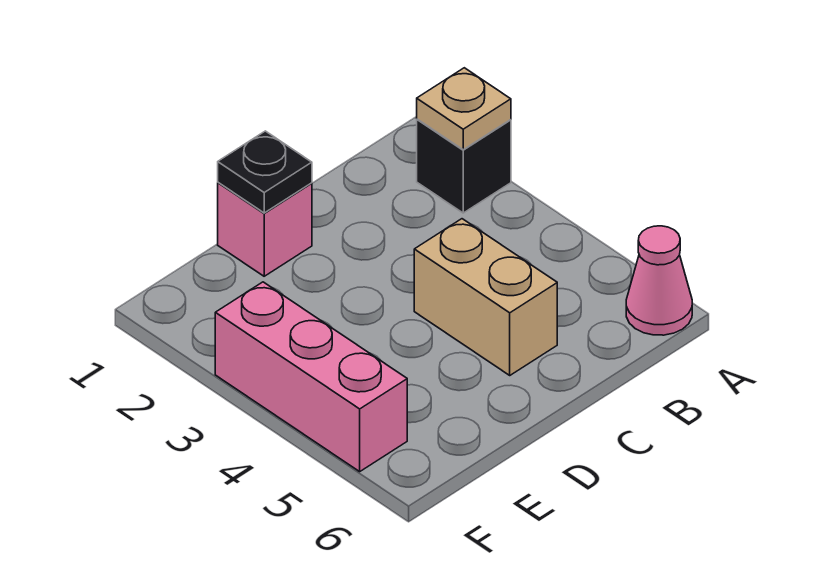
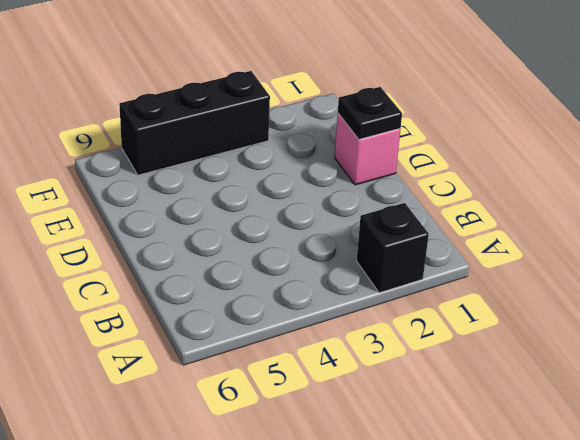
black 1x3 brick [119,71,270,175] -> pink 1x3 brick [215,282,407,472]
none -> pink 1x1 cone [626,226,692,335]
none -> tan 1x2 brick [414,219,557,375]

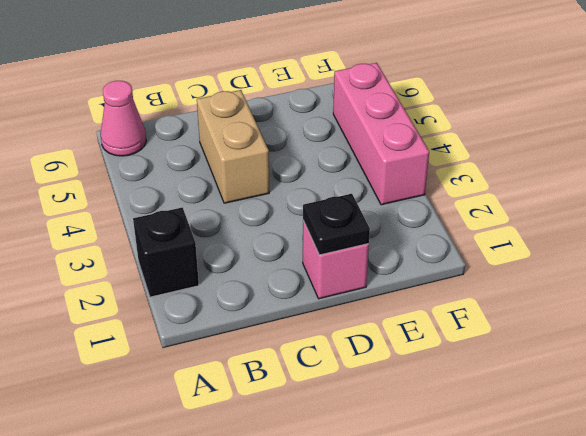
none -> tan 1x1 plate [417,68,511,150]

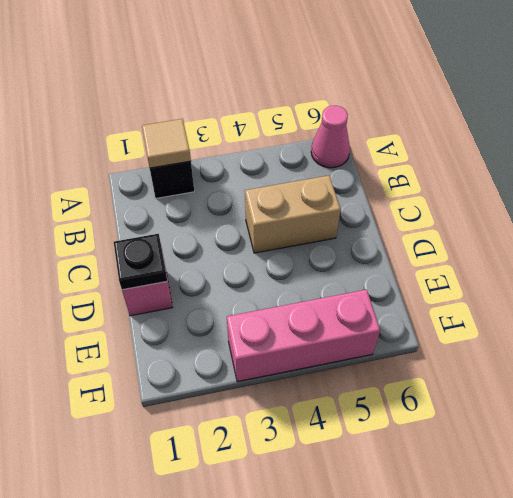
tan 1x1 tile [142,119,191,168] -> tan 1x1 plate [417,68,511,150]

